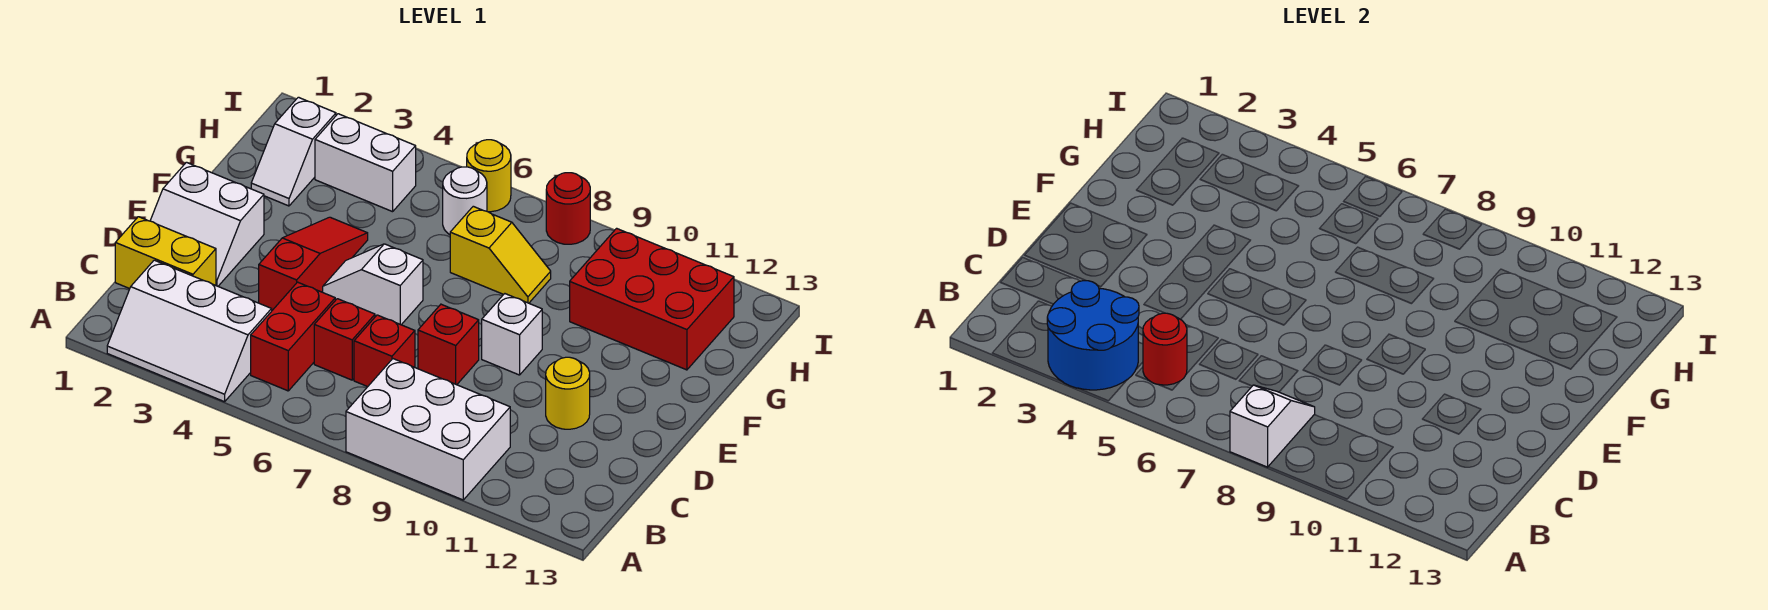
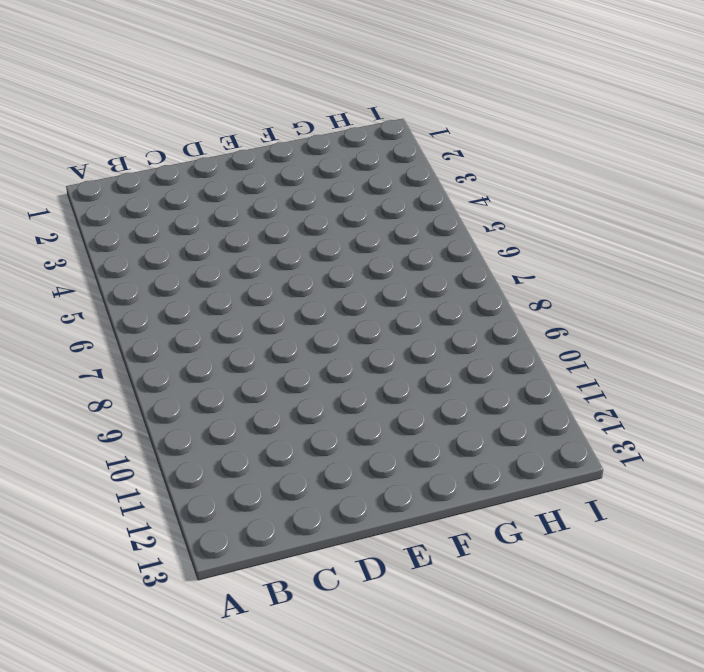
none -> white 2x3 slope [107,260,272,402]
none -> white 2x3 brick [346,359,510,500]
none -> red 1x2 brick [251,282,335,391]

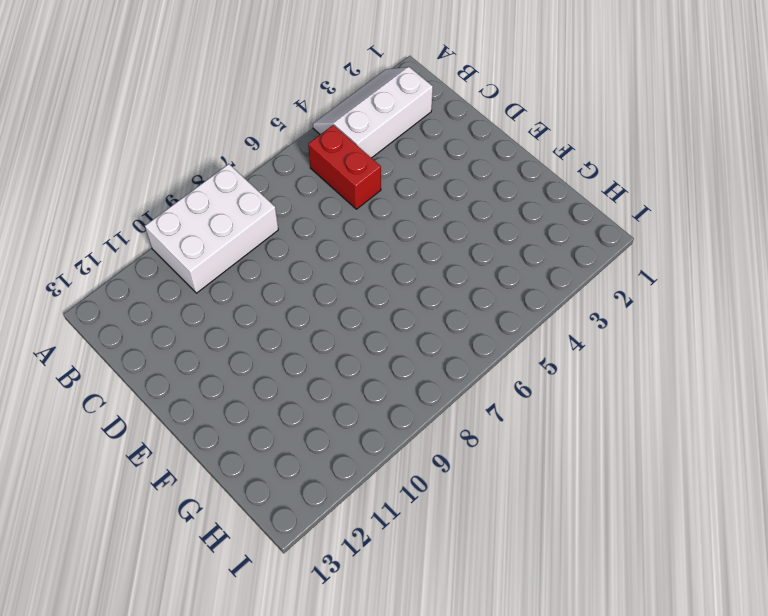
none -> yellow 1x2 brick [115,217,216,289]
none -> red 1x1 brick [314,299,375,380]
none -> red 1x1 brick [354,315,415,387]

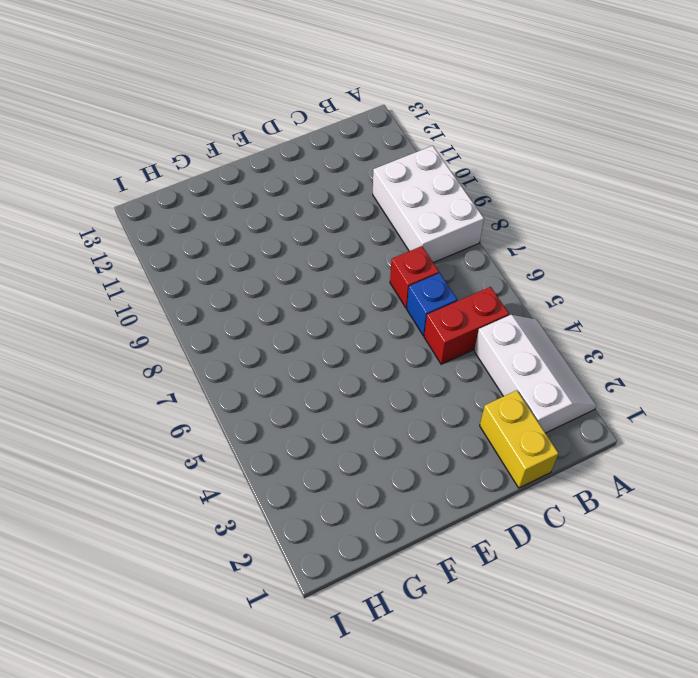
blue 1x1 brick [407,273,457,336] -> red 1x1 brick [314,299,375,380]
none -> white 2x2 slope [150,162,264,286]
none -> red 1x3 slope [259,217,368,310]
none -> red 1x1 brick [418,304,479,385]

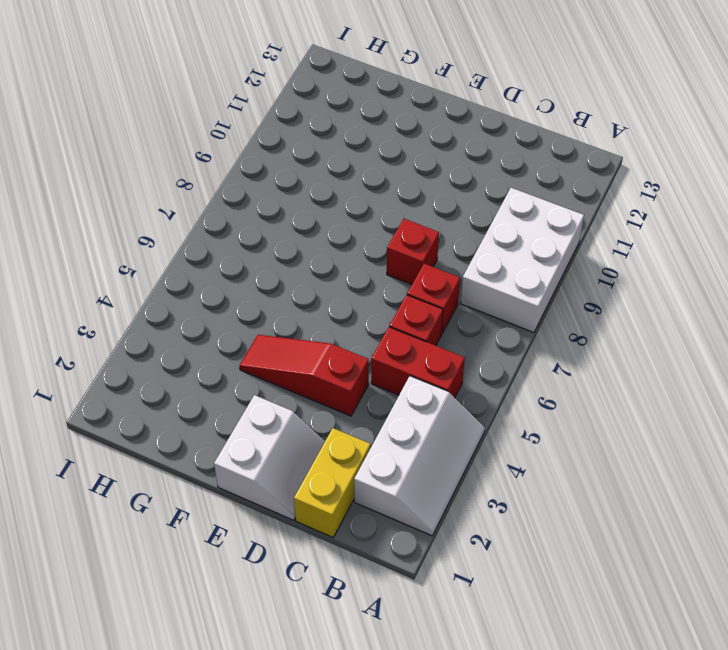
none -> yellow 1x1 round brick [546,357,590,429]
none -> white 1x2 slope [323,244,423,325]
none -> white 1x1 brick [482,294,542,375]

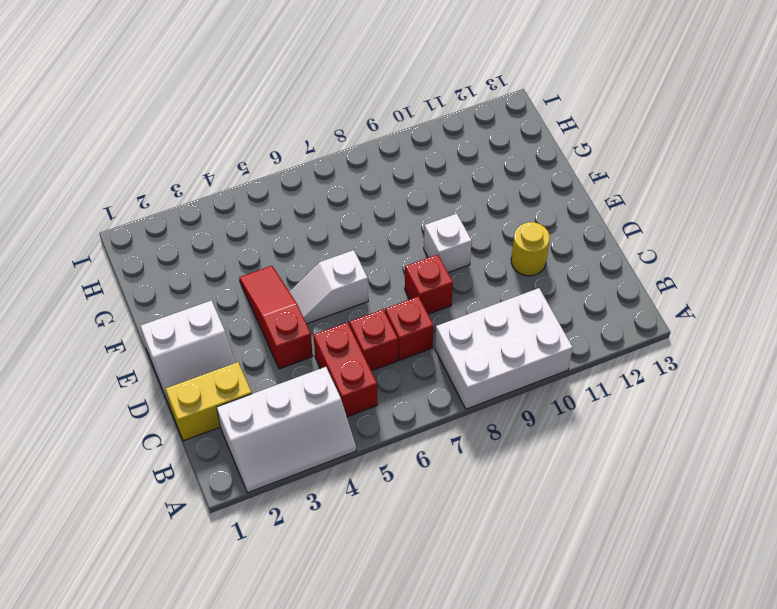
none -> white 1x2 slope [251,97,336,206]
none -> yellow 1x2 slope [450,206,551,303]
none -> red 2x3 brick [570,228,734,370]

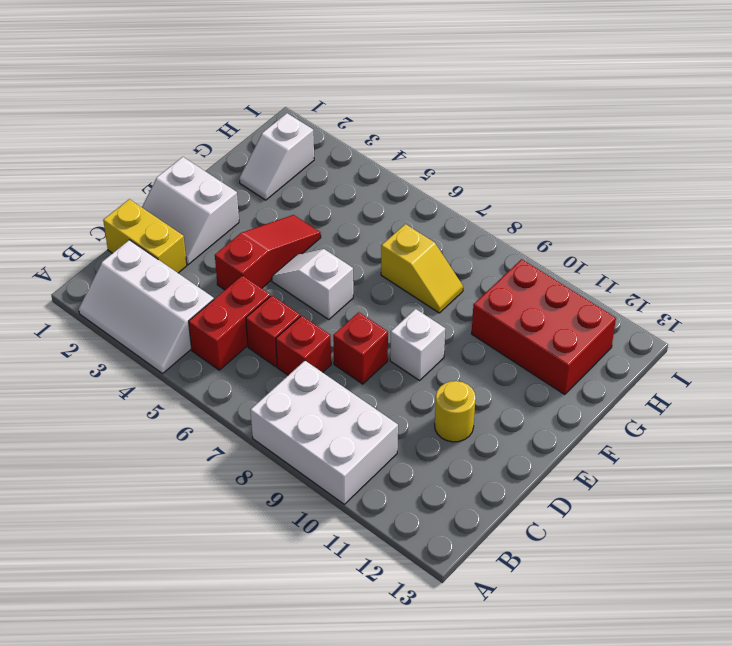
none -> white 1x2 brick [315,114,416,212]
none -> white 1x1 round brick [443,167,487,235]
none -> yellow 1x1 round brick [467,140,511,212]

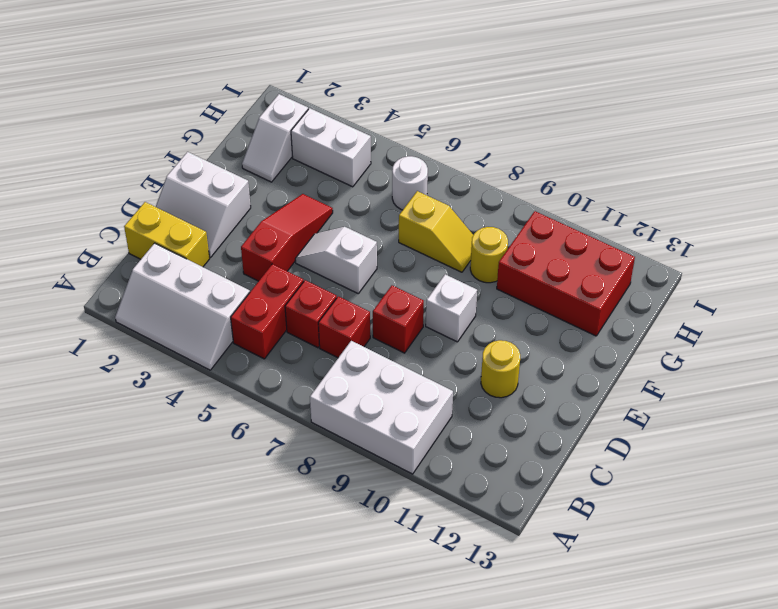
yellow 1x1 round brick [470,227,508,283] -> yellow 1x1 round brick moved to [467,140,511,212]
none -> red 1x1 round brick [546,173,590,244]
none -> blue 2x2 round brick [1047,281,1139,390]
none -> white 1x2 slope [1230,385,1315,467]

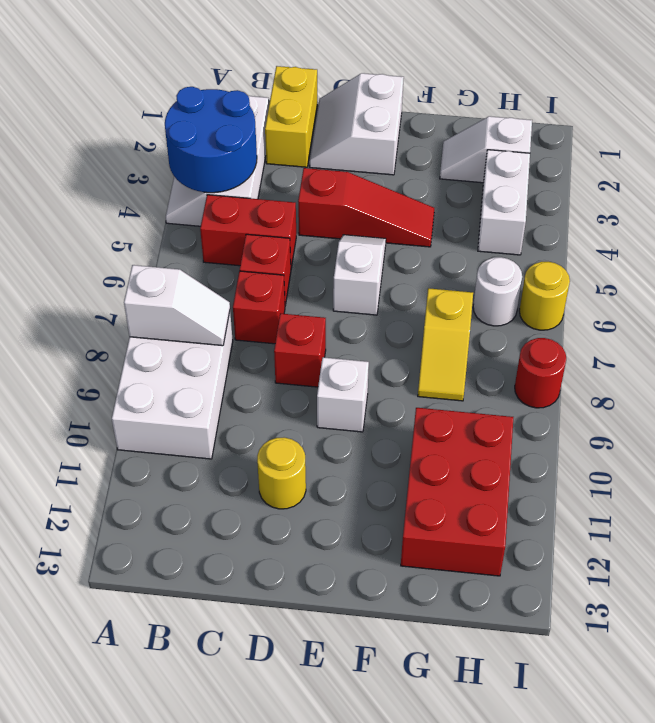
none -> red 1x1 round brick [1143,313,1187,385]

